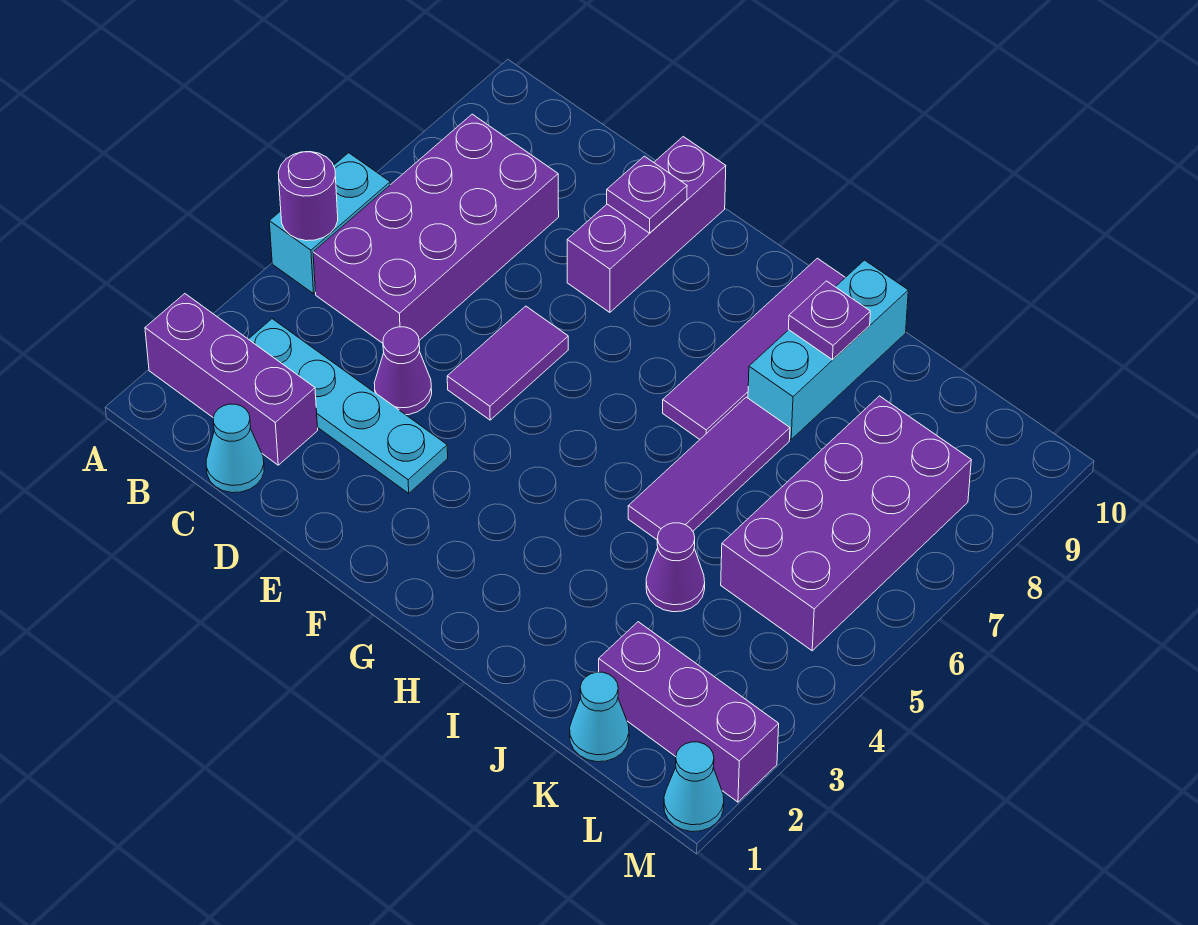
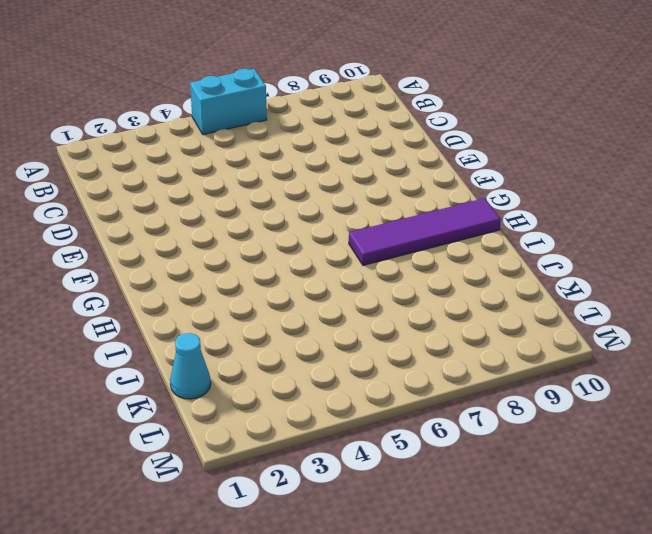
none -> purple 1x3 brick [145,294,318,465]
none -> cyan 1x4 plate [249,319,448,493]
none -> purple 2x4 brick [313,114,559,343]

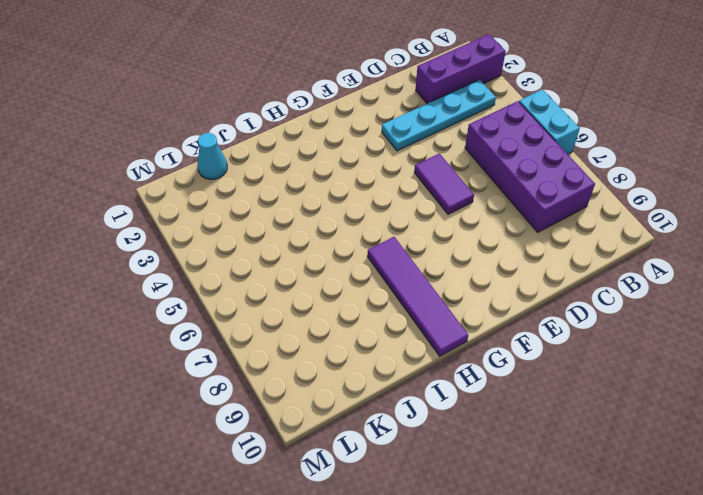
none -> cyan 1x1 cone [206,404,264,493]
none -> purple 1x1 cone [374,327,432,415]
none -> purple 1x3 brick [567,137,726,312]

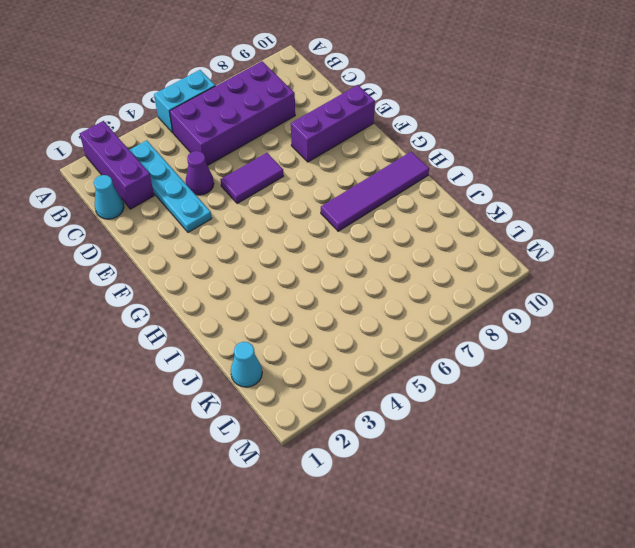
none -> purple 1x3 tile [628,397,790,539]
none -> cyan 1x3 brick [748,260,908,439]
none -> purple 1x1 cone [646,523,705,612]

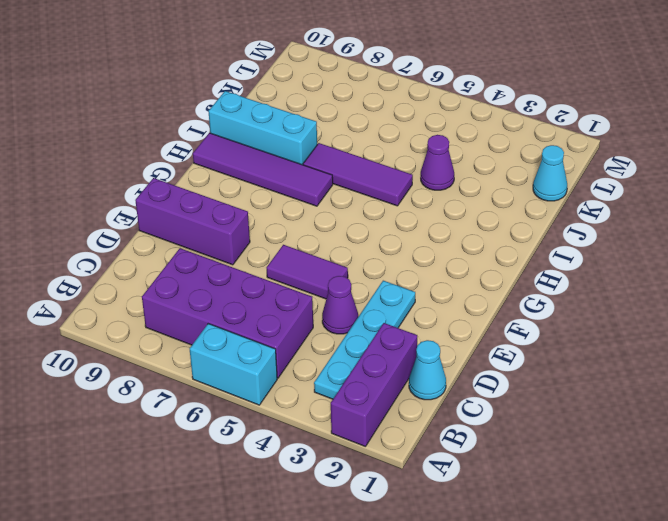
none -> purple 1x3 brick [599,622,779,802]
none -> purple 2x4 brick [721,396,971,651]
none -> cyan 1x1 cone [664,742,724,832]

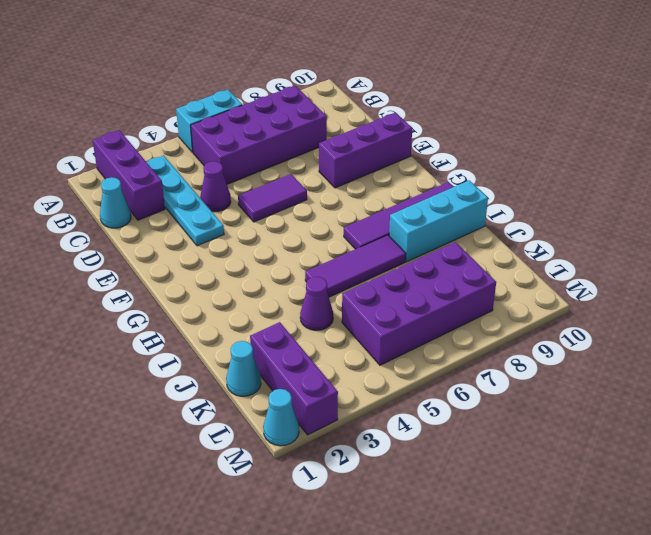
none -> purple 1x1 round brick [278,152,338,241]
none -> purple 1x1 plate [607,156,687,233]
none -> purple 1x1 plate [788,281,870,360]

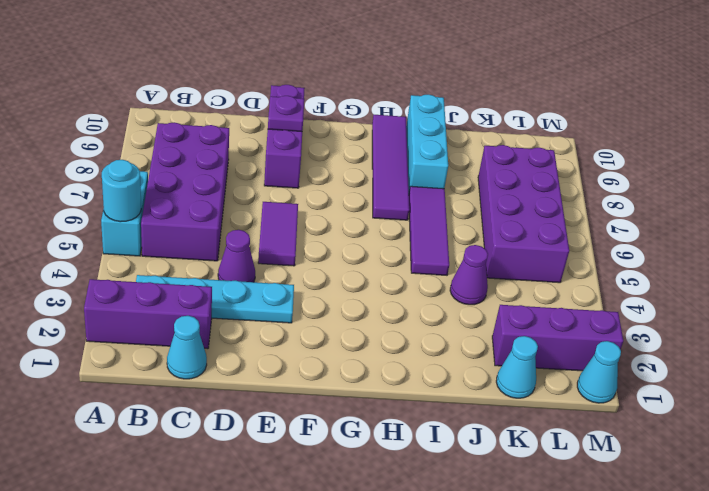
cyan 1x1 round brick [102,160,141,222] -> purple 1x1 round brick [278,152,338,241]
none -> purple 1x1 plate [788,281,870,360]

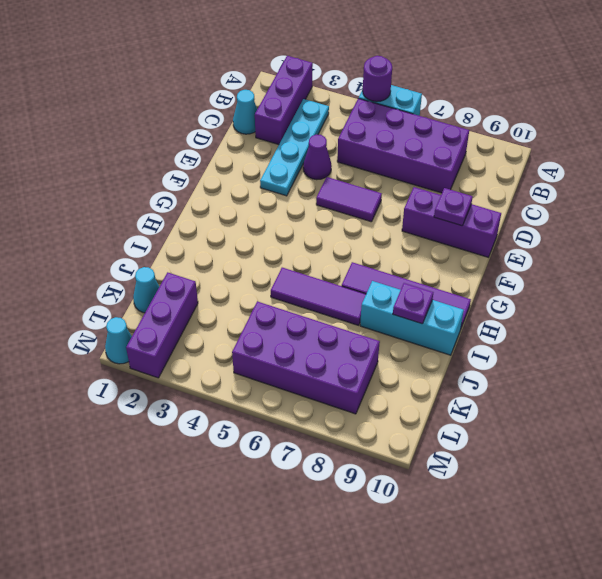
none -> purple 1x1 cone [646,523,705,612]

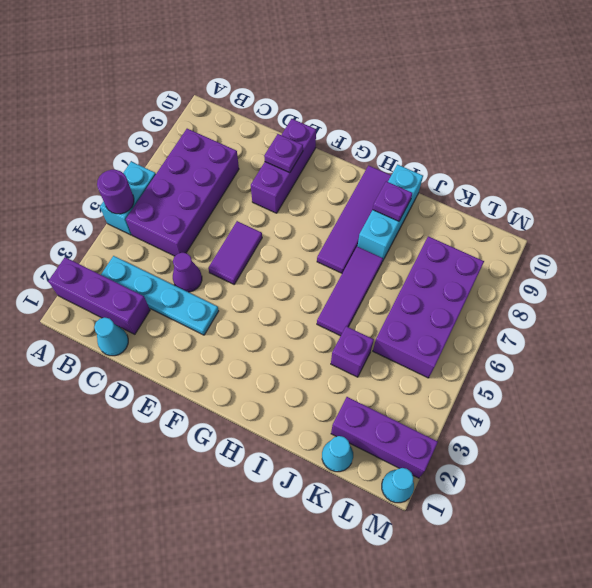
purple 1x1 brick [331,326,374,377] -> purple 1x1 cone [646,523,705,612]

